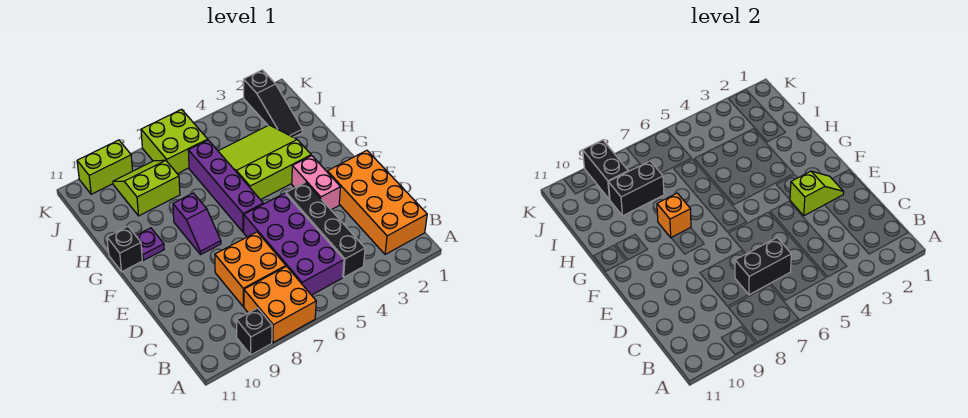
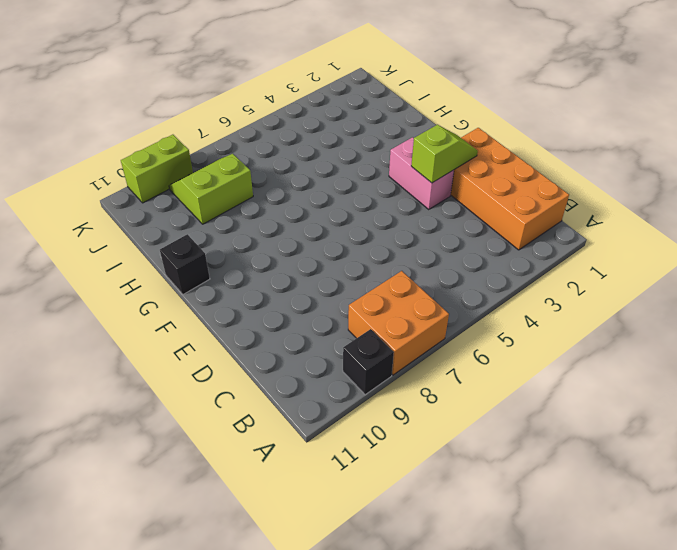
none -> black 1x4 brick [286,182,365,277]
none -> purple 2x4 brick [244,193,344,295]
none -> orange 2x2 brick [215,232,286,306]

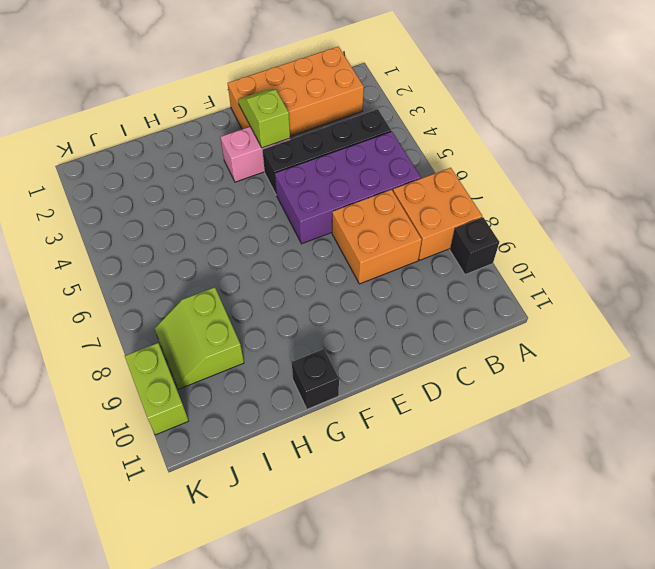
none -> purple 1x4 brick [188,140,263,232]
none -> purple 1x2 slope [173,193,221,254]
none -> lime 3x3 slope [218,125,311,200]

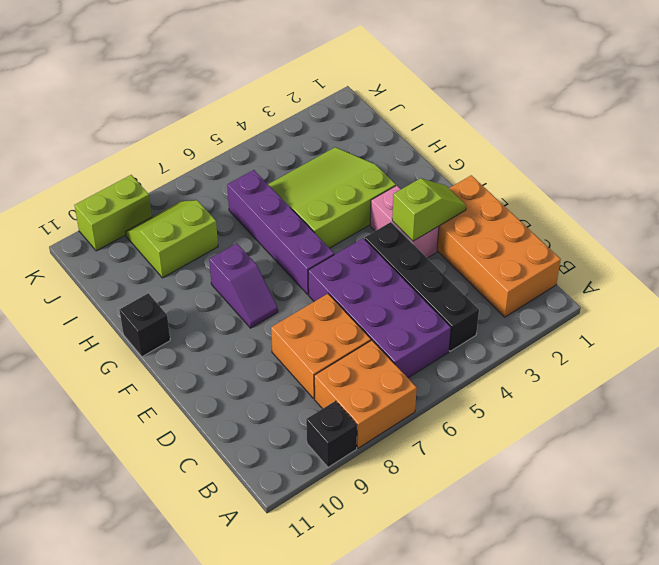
none -> purple 1x1 plate [136,228,164,260]
none -> black 1x3 slope [244,70,302,137]
none -> lime 2x2 brick [141,109,208,174]

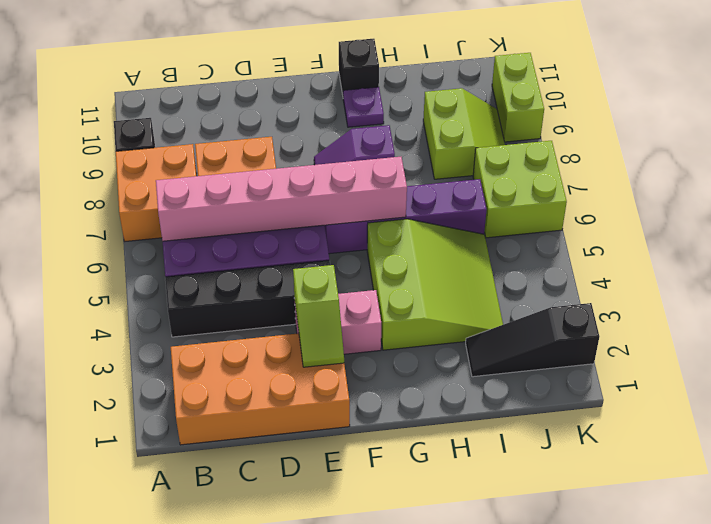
pink 1x6 brick [156,157,407,241] -> black 1x2 brick [735,238,791,295]
none -> orange 1x1 brick [657,193,691,238]
none -> black 1x2 brick [609,161,664,216]
none -> black 1x2 brick [583,140,628,200]

